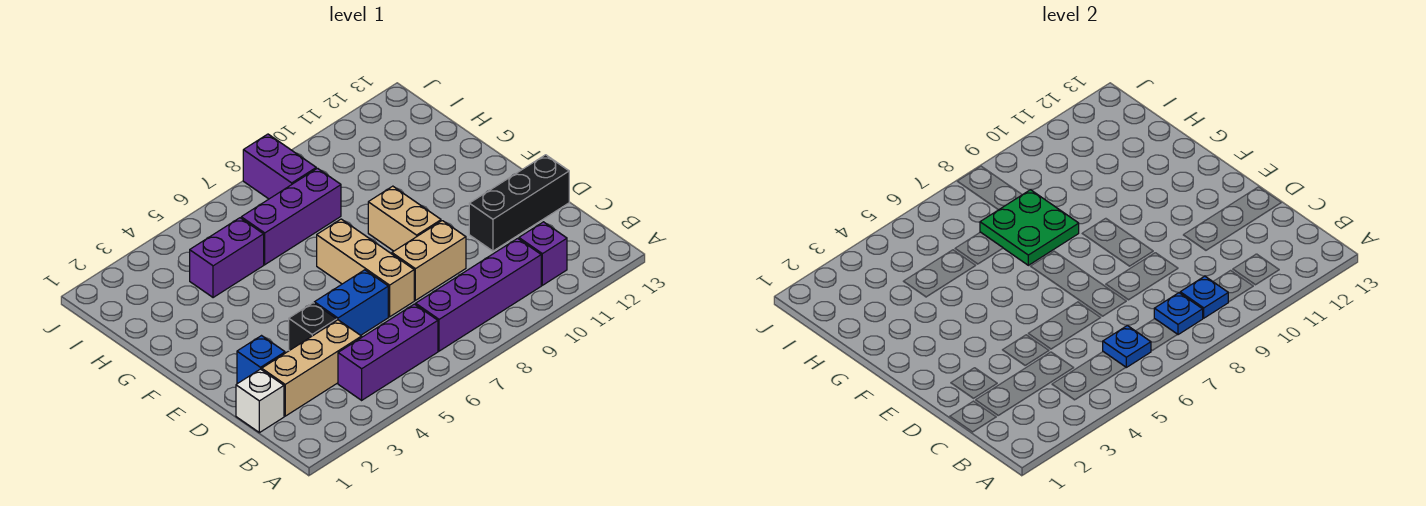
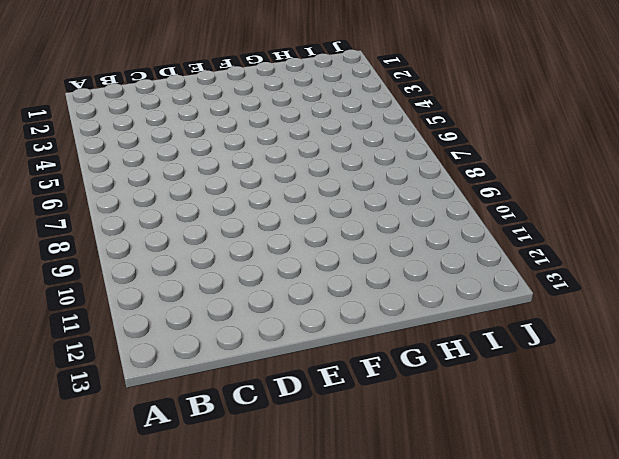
none -> purple 1x3 brick [338,304,438,400]
none -> purple 1x4 brick [416,238,541,351]
none -> purple 1x1 brick [519,222,567,285]

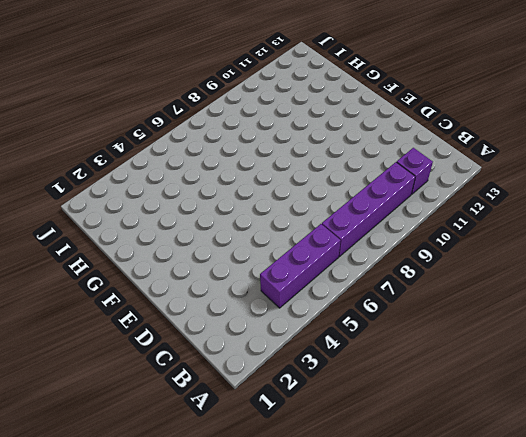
none -> white 1x1 brick [236,369,284,433]
none -> tan 1x3 brick [262,320,362,416]
none -> blue 1x1 brick [237,336,285,383]

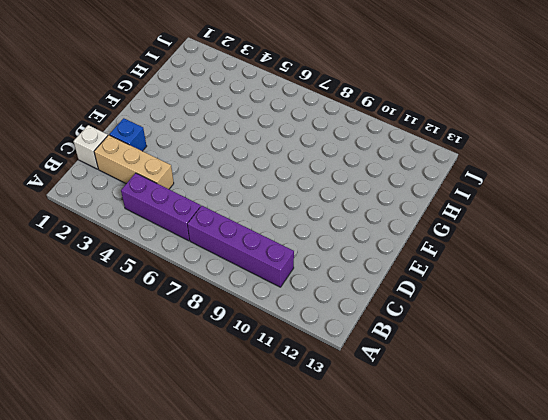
none -> purple 1x1 brick [519,222,567,285]
none -> black 1x1 brick [289,303,337,351]
none -> blue 1x2 brick [314,270,388,335]

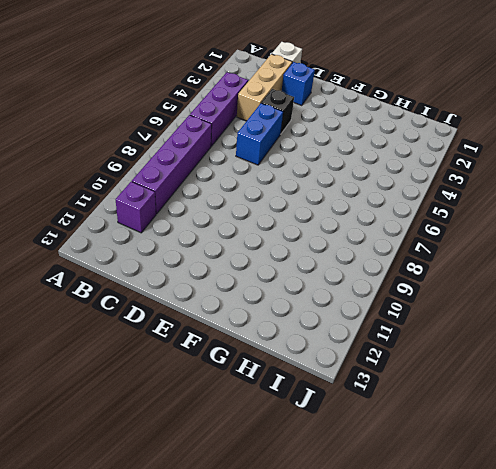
none -> tan 1x3 brick [317,219,414,317]
none -> tan 1x2 brick [392,221,466,300]
none -> black 1x3 brick [469,155,569,251]

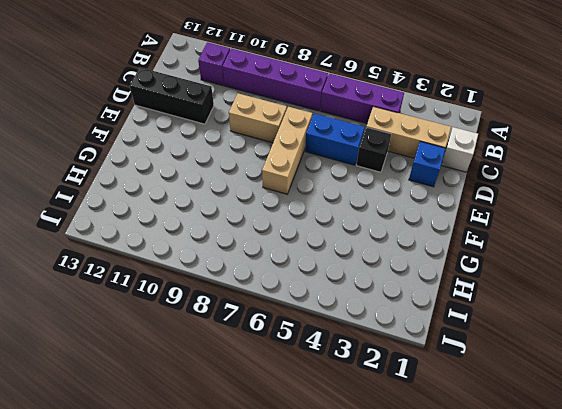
none -> tan 1x2 brick [368,186,441,251]
none -> purple 1x2 brick [190,218,264,298]
none -> purple 1x3 brick [241,168,341,265]

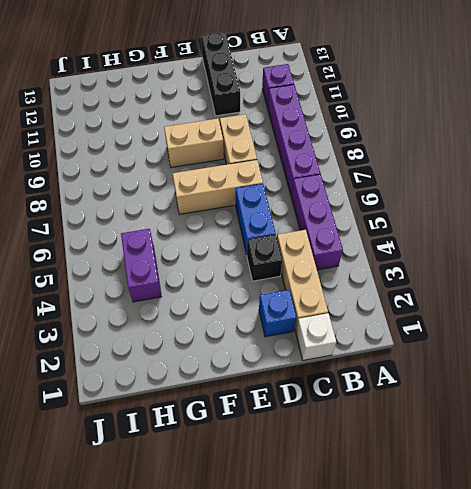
none -> purple 1x3 brick [241,168,341,265]
none -> purple 1x2 brick [243,134,316,199]
none -> blue 1x1 plate [1103,326,1151,367]

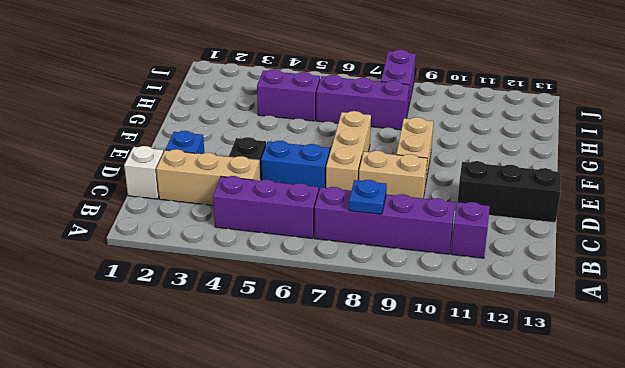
none -> blue 1x1 plate [1103,326,1151,367]
none -> blue 1x1 plate [1180,276,1228,318]
none -> green 2x2 plate [980,190,1079,265]

